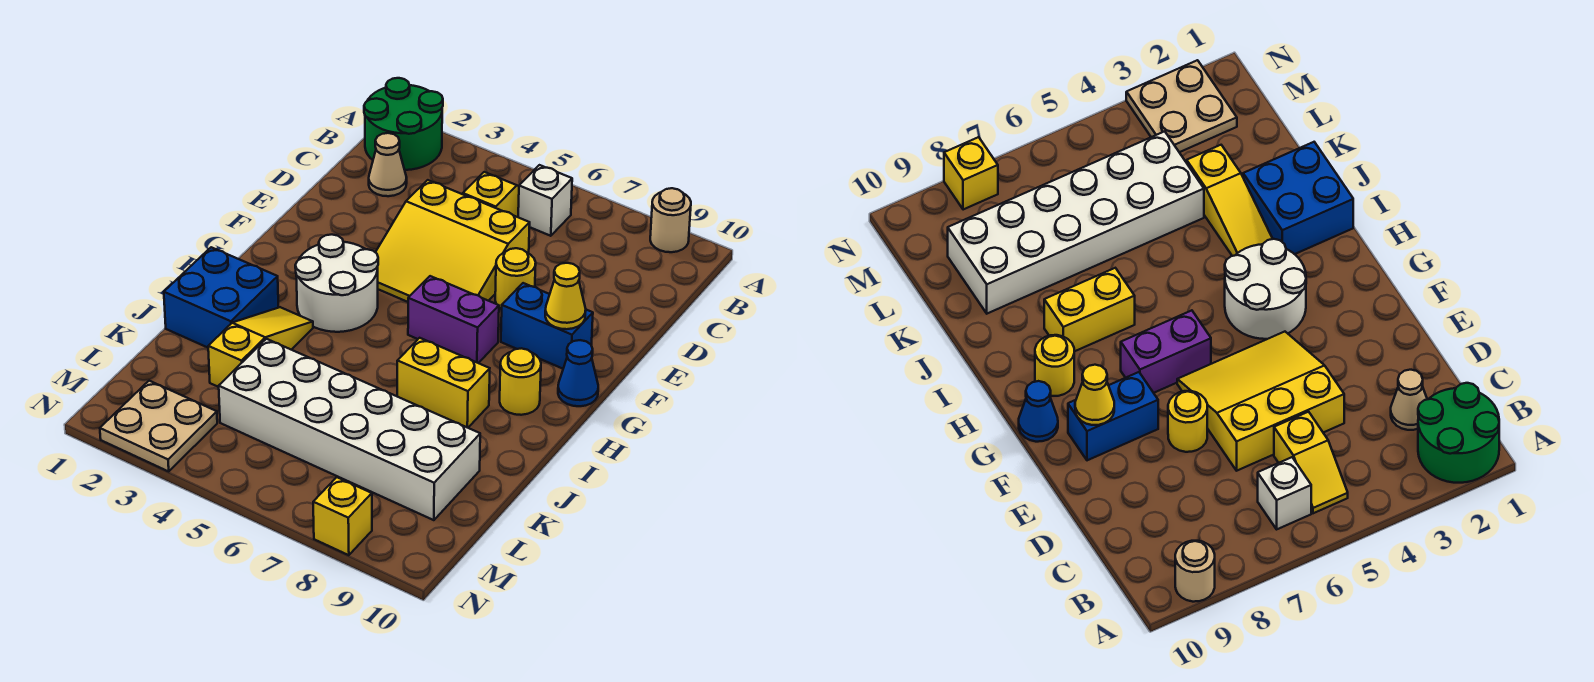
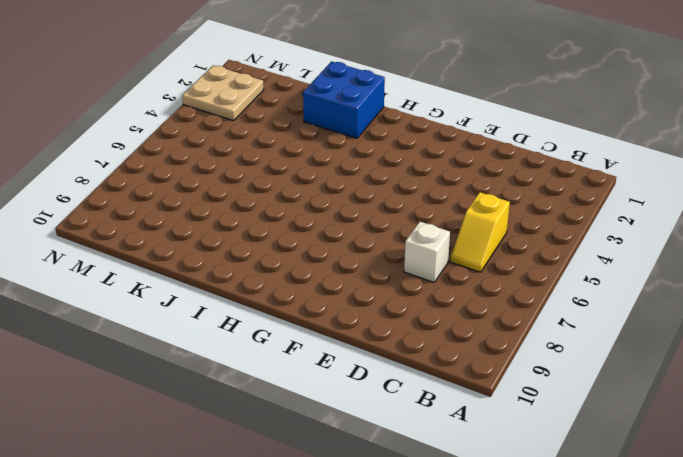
yellow 1x2 slope [450,192,510,272] -> yellow 1x2 slope turned to [463,172,519,217]
white 1x1 brick [404,222,450,282] -> white 1x1 brick moved to [518,165,572,236]
none -> green 2x2 round brick [364,78,443,170]
none -> tan 1x1 round brick [650,188,691,252]
none -> tan 1x1 cone [369,133,407,196]

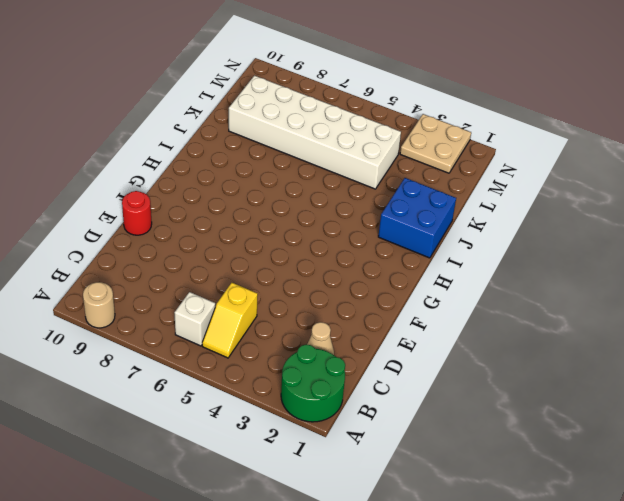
red 1x1 round brick [122,191,152,235] -> none
none -> yellow 3x3 slope [375,180,530,302]
none -> yellow 1x1 round brick [495,248,536,309]
none -> blue 1x2 brick [501,283,593,369]

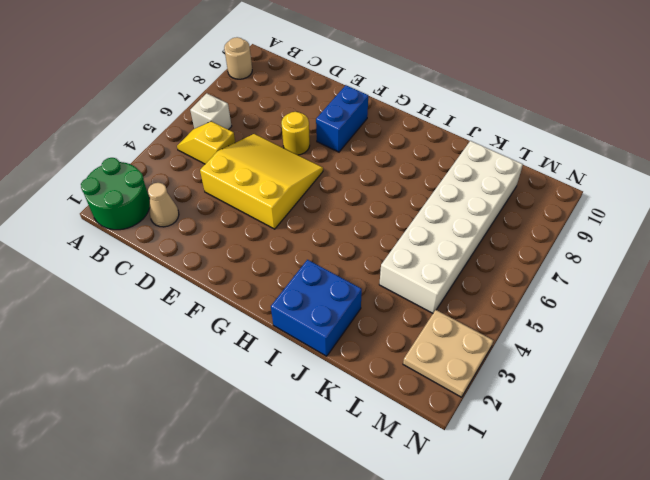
yellow 3x3 slope [200,134,323,229] -> yellow 3x3 slope turned to [375,180,530,302]
none -> white 2x2 round brick [295,235,378,332]
none -> purple 1x2 brick [408,276,499,363]
none -> blue 1x1 cone [558,340,598,406]

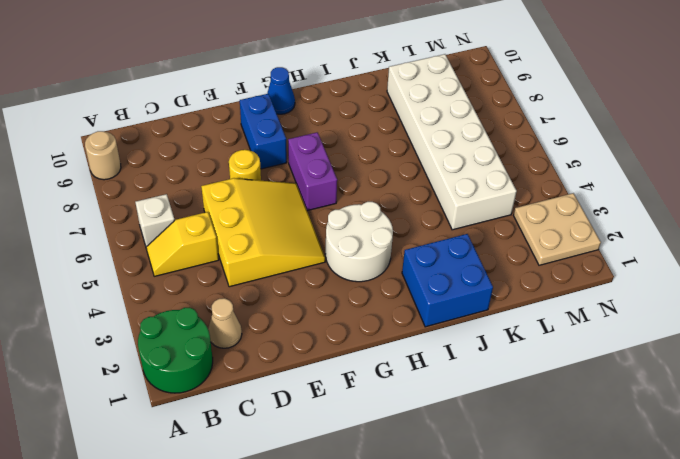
none -> yellow 1x1 round brick [500,348,541,415]
none -> yellow 1x3 slope [208,307,313,387]
none -> yellow 1x2 brick [397,338,490,428]

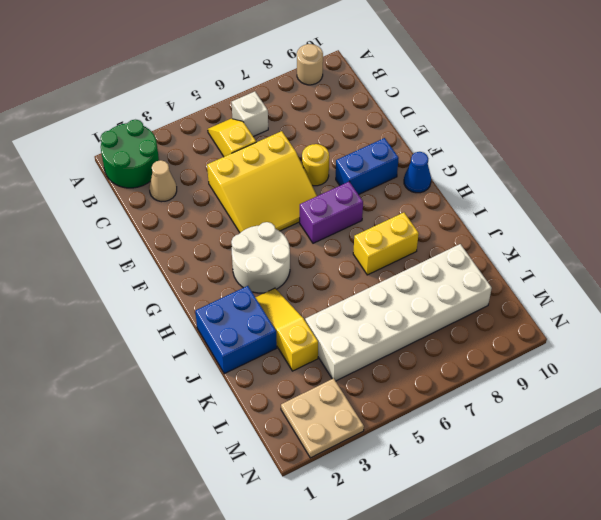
none -> yellow 1x1 round brick [500,348,541,415]
none -> yellow 1x1 brick [313,477,372,555]
none -> yellow 1x1 cone [545,263,586,329]

